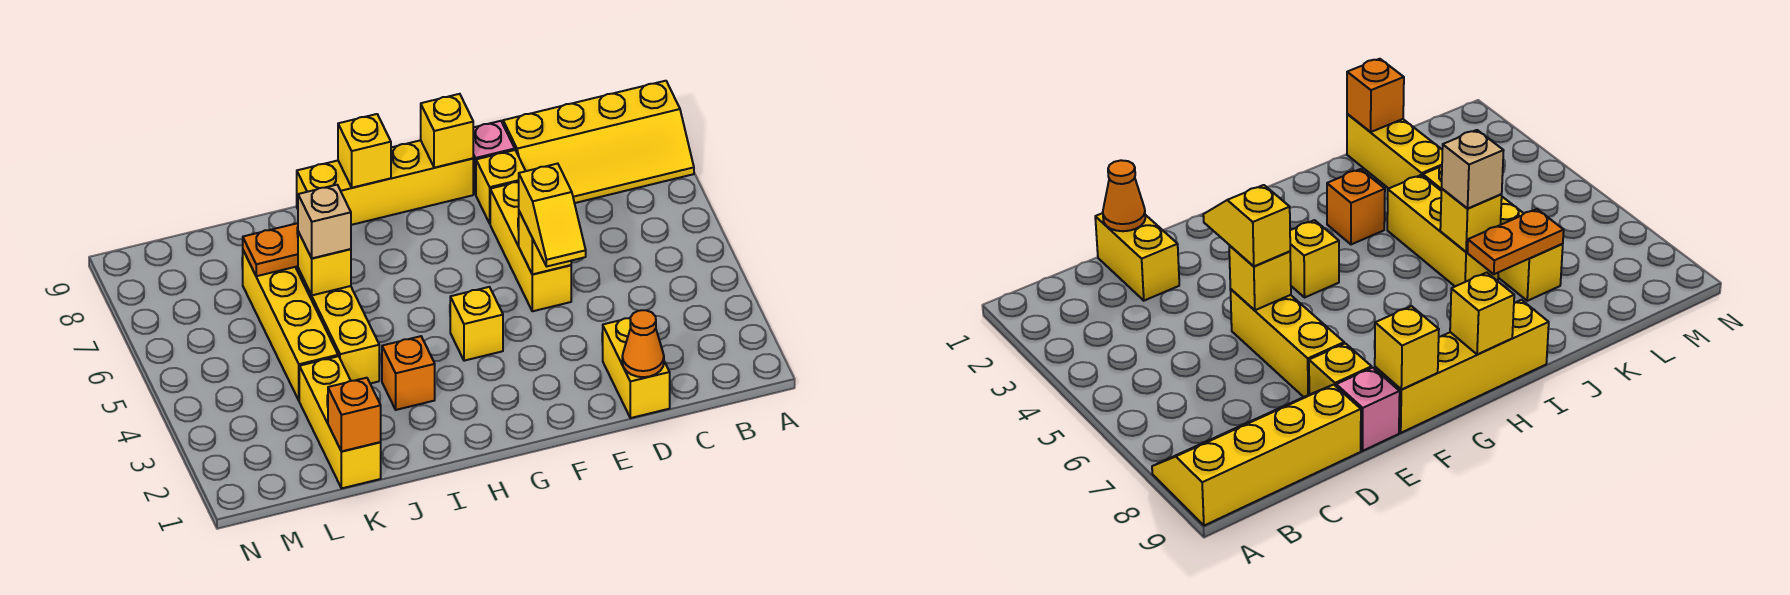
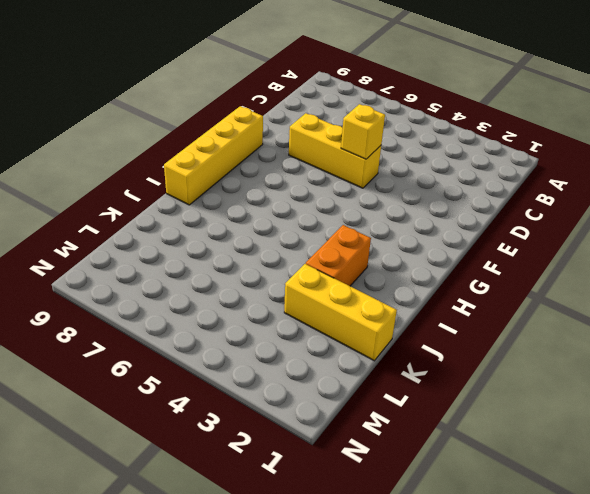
orange 1x2 brick [306,225,371,286] -> orange 1x1 brick [382,336,435,410]
none -> yellow 2x4 slope [503,81,694,203]
none -> yellow 1x2 brick [603,318,670,418]
none -> yellow 1x1 brick [476,150,525,223]

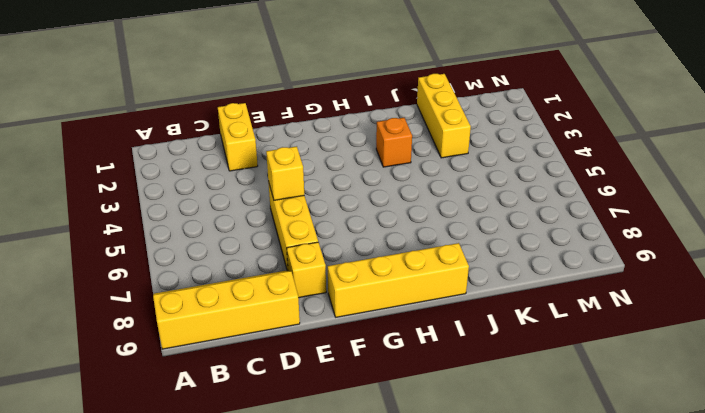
none -> pink 1x1 brick [473,121,515,195]
none -> yellow 1x1 brick [450,287,503,361]
none -> yellow 1x3 brick [298,269,379,384]

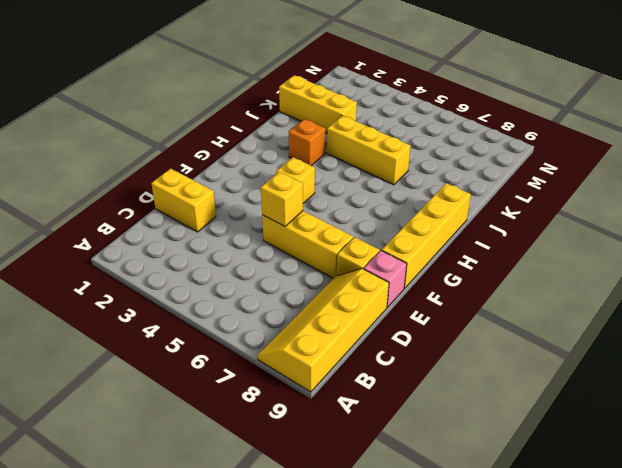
none -> yellow 1x4 brick [243,251,338,400]
none -> orange 1x1 cone [622,310,664,377]
none -> yellow 1x1 brick [421,94,473,168]

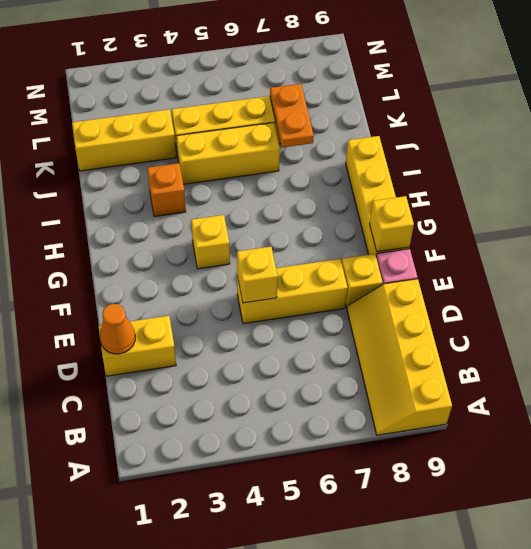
none -> yellow 1x1 brick [338,114,391,188]
none -> yellow 1x1 brick [298,232,351,295]
none -> orange 1x1 brick [328,378,381,452]

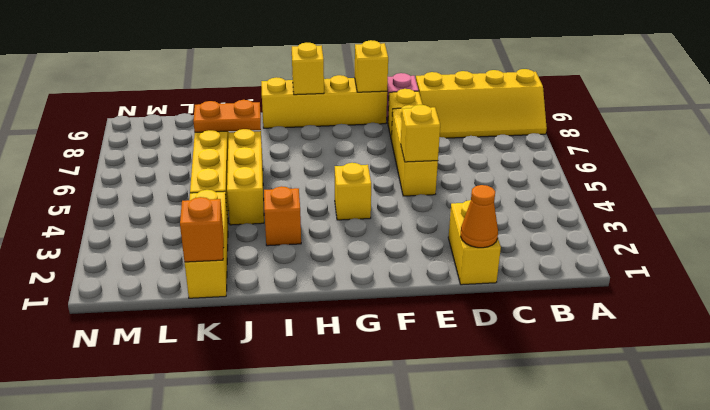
none -> yellow 1x1 brick [298,232,351,295]
none -> yellow 1x2 slope [519,164,586,266]
none -> tan 1x1 brick [298,185,351,258]

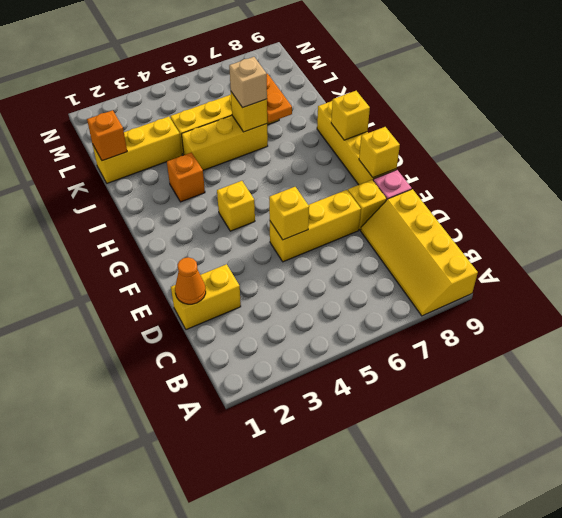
none -> yellow 1x2 slope [519,164,586,266]

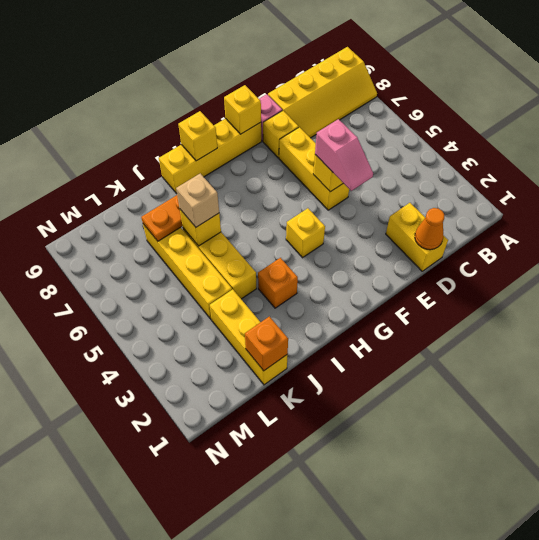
pink 1x2 slope [315,119,373,191] -> yellow 1x2 slope [519,164,586,266]

